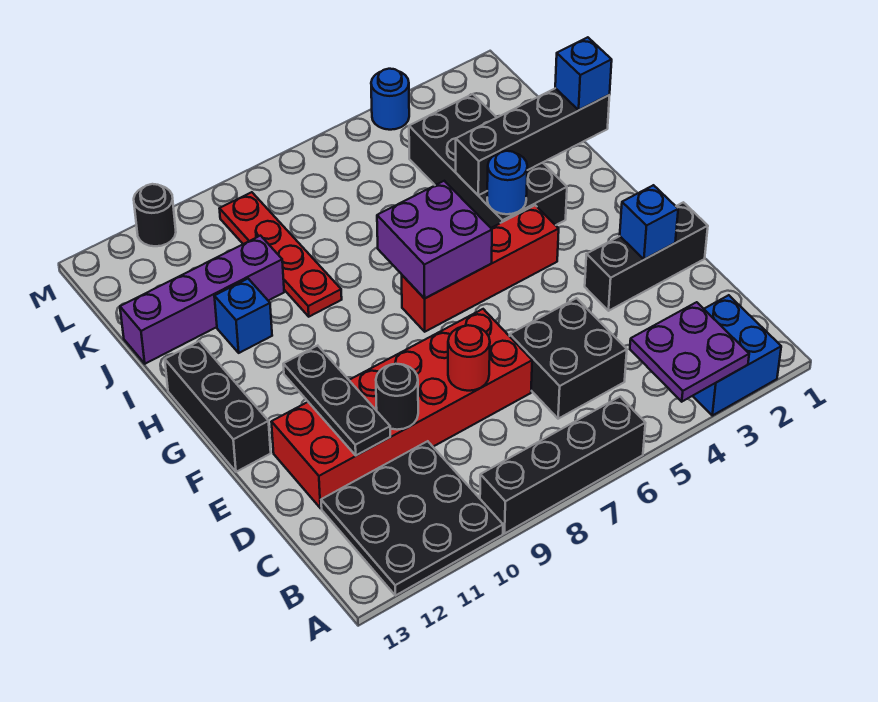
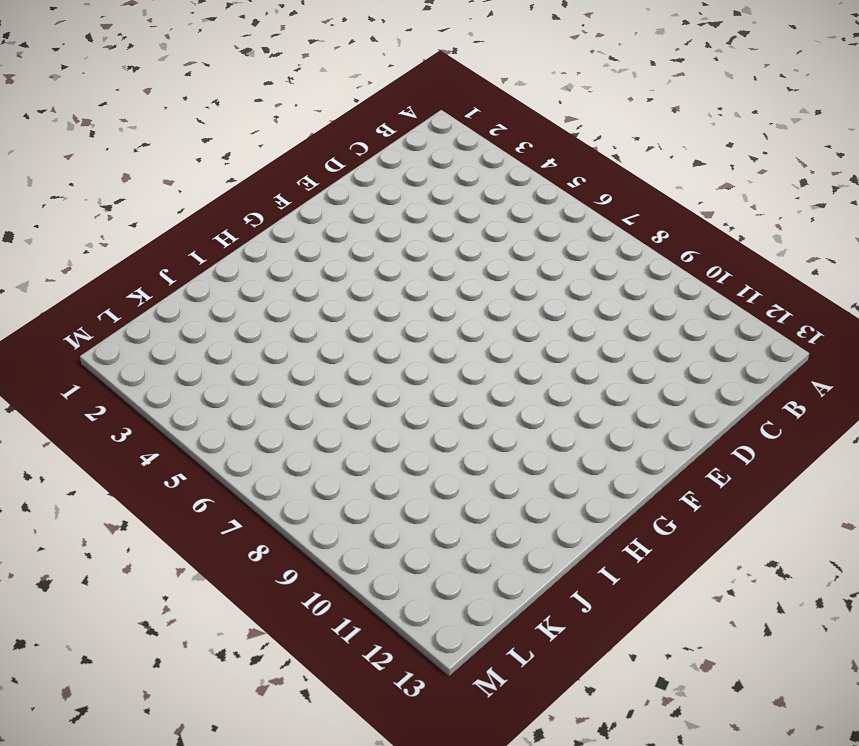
none -> blue 2x2 brick [693,295,781,416]
none -> black 1x4 brick [480,397,645,533]
none -> black 3x3 plate [321,441,503,596]

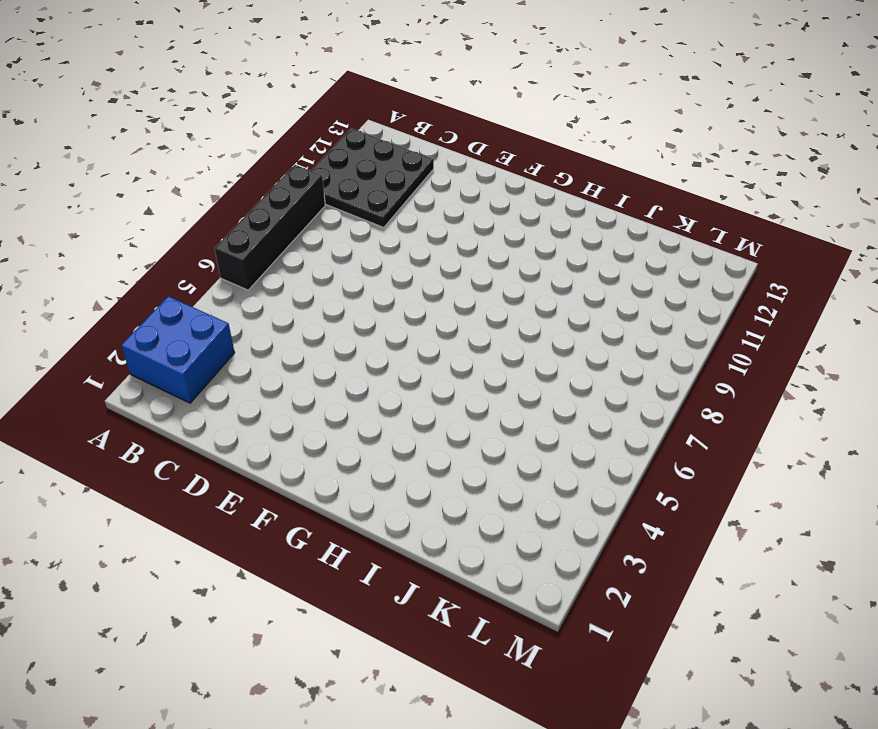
none -> black 2x2 brick [510,298,627,419]
none -> red 2x6 brick [272,309,532,508]
none -> black 1x3 brick [585,202,708,311]

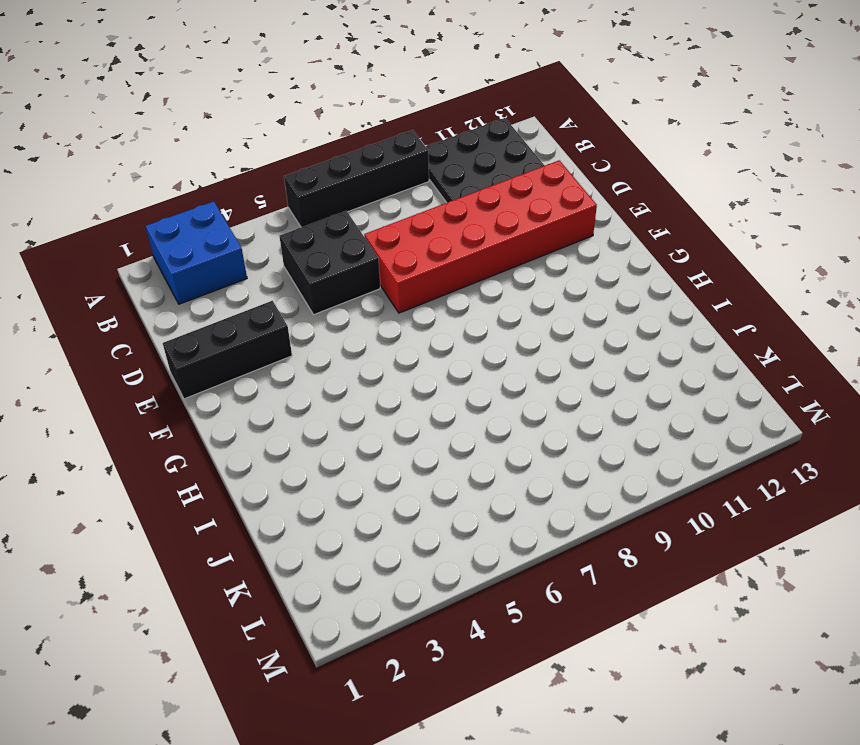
none -> black 1x3 brick [165,341,271,472]
none -> red 1x4 brick [402,205,559,332]
none -> black 2x4 brick [409,94,567,228]

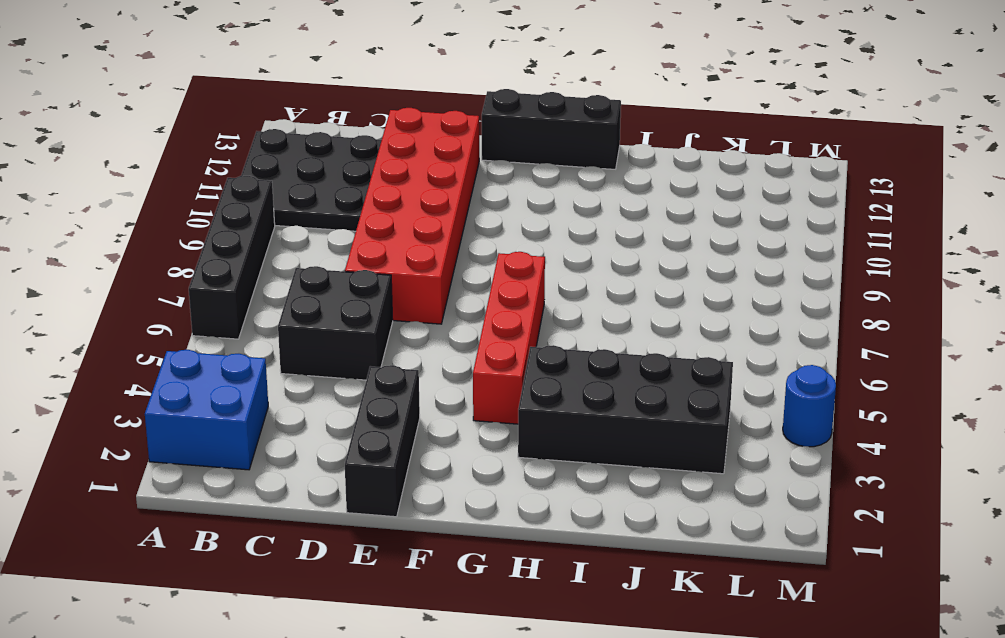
none -> red 1x4 plate [219,192,342,317]
none -> blue 1x1 brick [214,279,272,353]
none -> purple 1x4 brick [120,236,284,364]

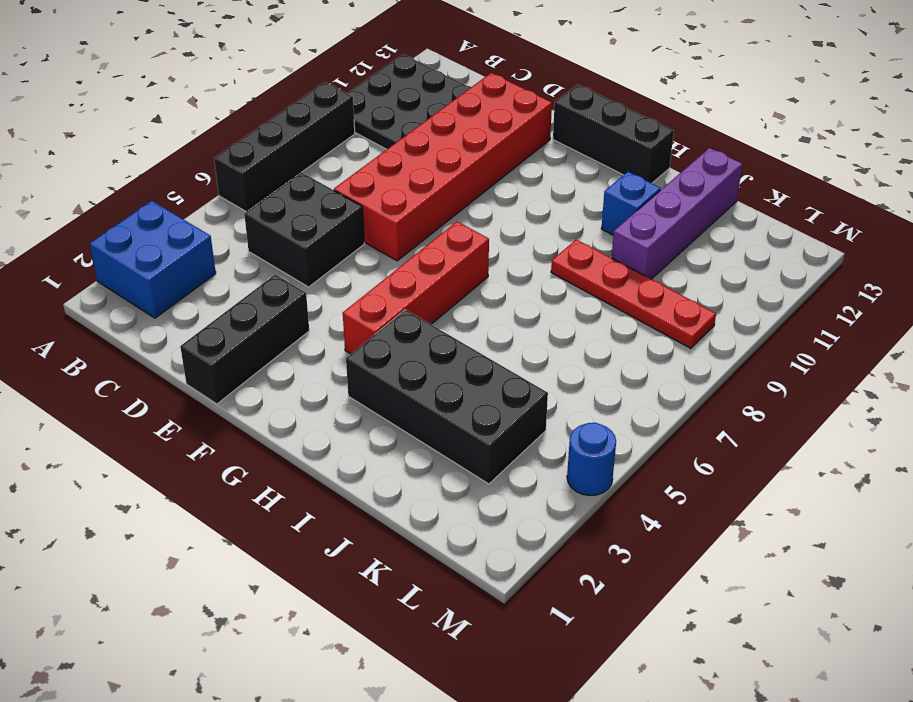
none -> black 1x1 round brick [134,184,176,246]
none -> purple 2x2 plate [630,302,749,402]
none -> red 1x1 round brick [448,325,490,391]

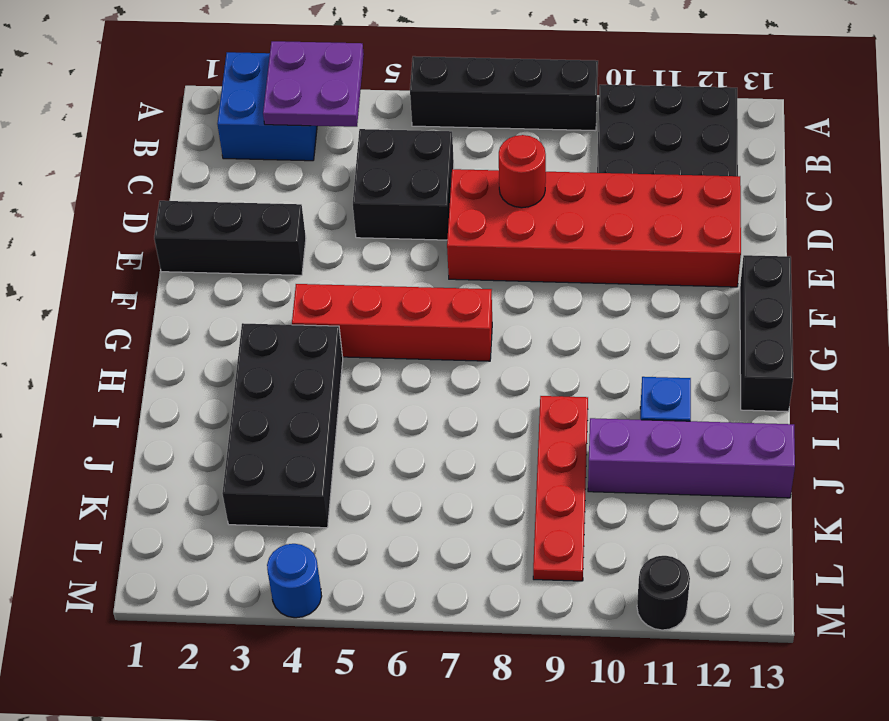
none -> black 1x1 round brick [376,364,418,430]
none -> black 1x3 plate [283,346,390,455]
none -> blue 1x1 brick [620,185,678,260]

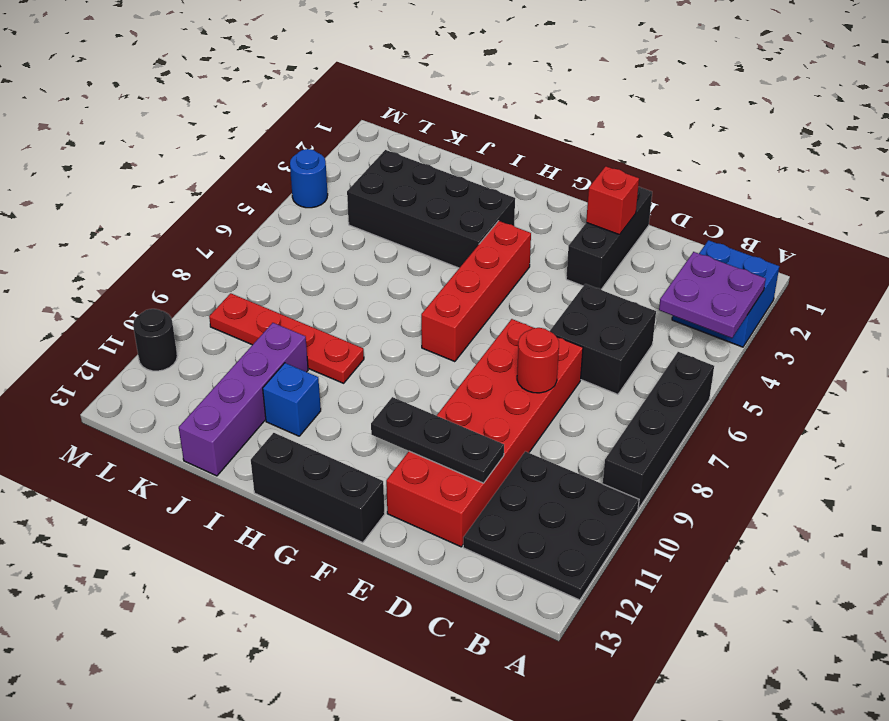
red 1x1 brick [586,166,639,235] -> blue 1x1 brick [620,185,678,260]
none -> black 1x1 round brick [376,364,418,430]
none -> purple 2x2 brick [377,181,492,299]
none -> blue 1x1 round brick [487,151,527,214]

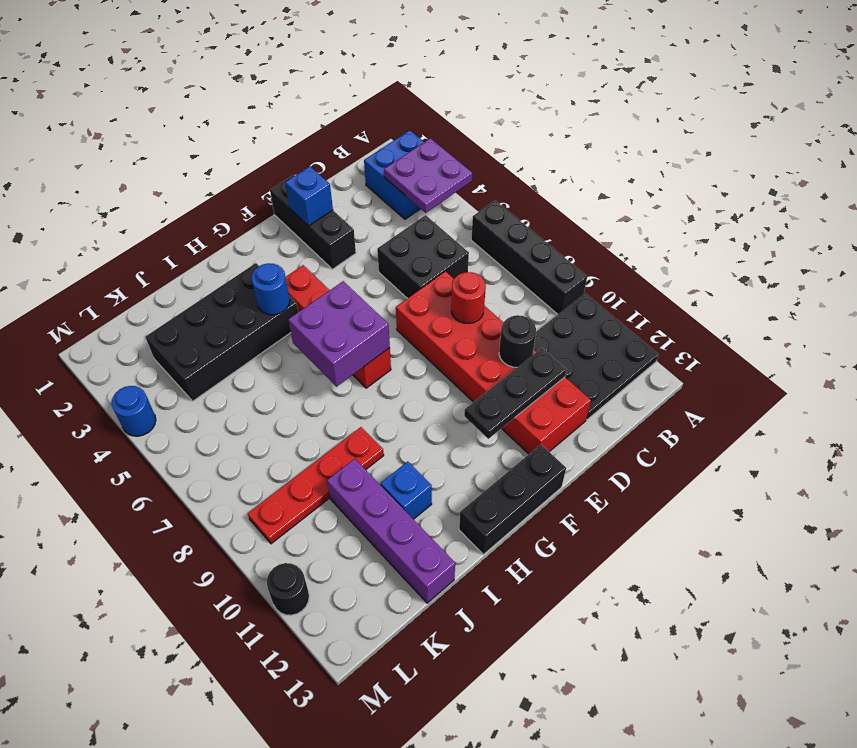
none -> black 1x4 brick [456,88,610,195]
none -> blue 1x1 brick [555,37,612,110]

